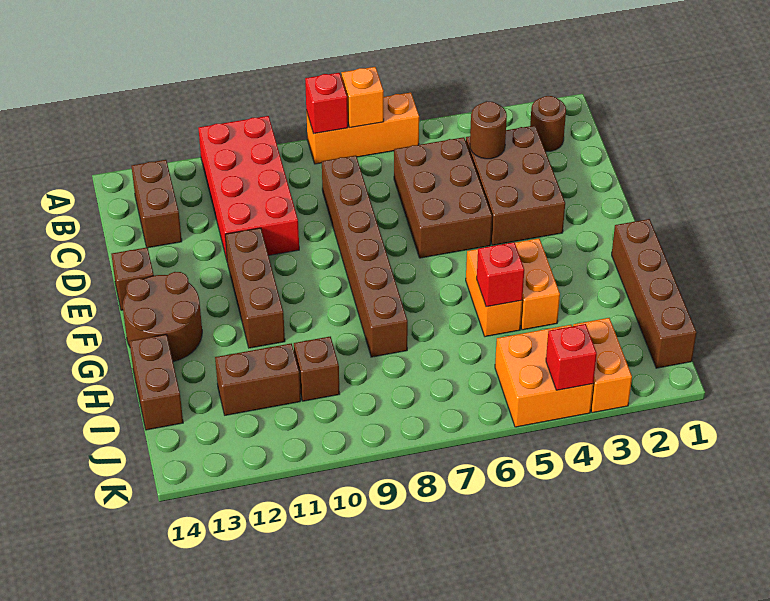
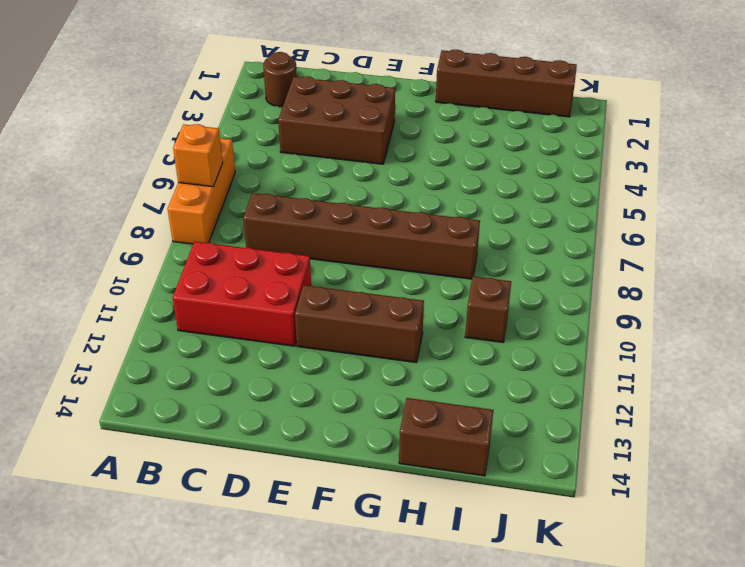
red 2x3 brick [173,242,311,346] -> red 2x4 brick [198,116,299,260]
none -> brown 1x2 brick [131,160,182,248]
none -> brown 2x3 brick [394,137,492,258]
none -> brown 1x1 brick [111,247,154,310]

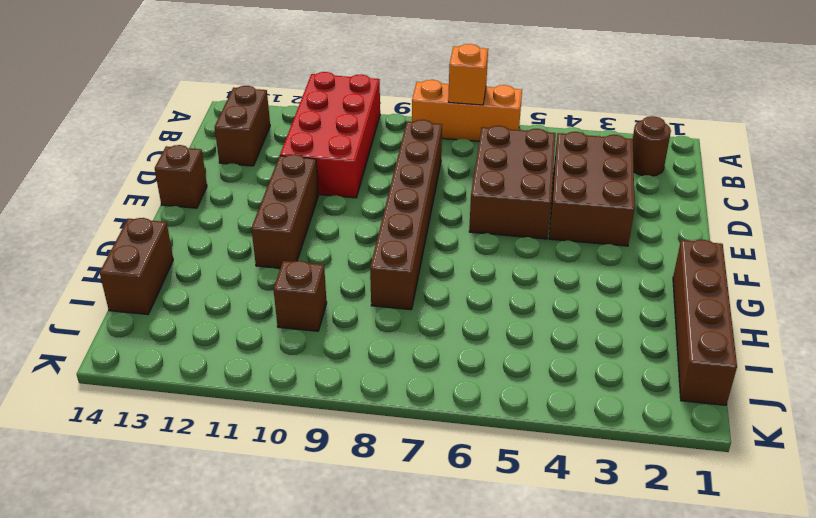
none -> brown 2x2 round brick [123,272,202,362]
none -> orange 1x2 brick [515,238,560,330]
none -> orange 1x2 brick [466,249,522,337]

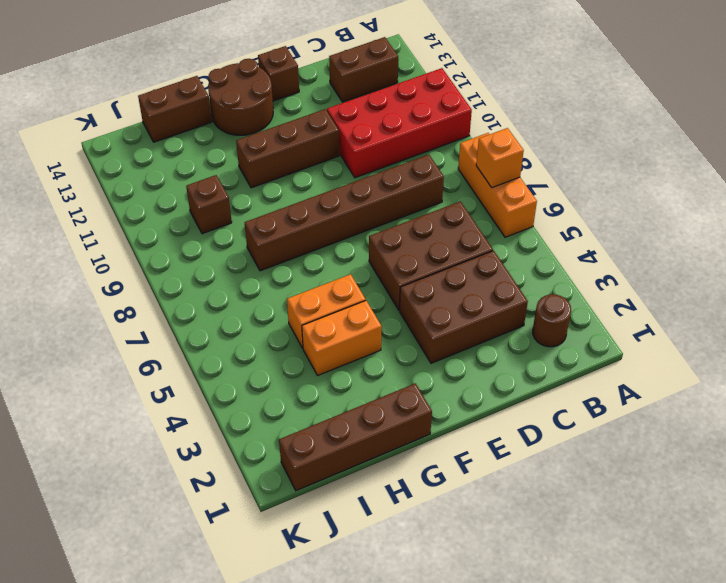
none -> brown 1x2 brick [215,343,301,415]
none -> orange 1x2 brick [573,318,632,413]
none -> orange 2x2 brick [495,325,593,427]

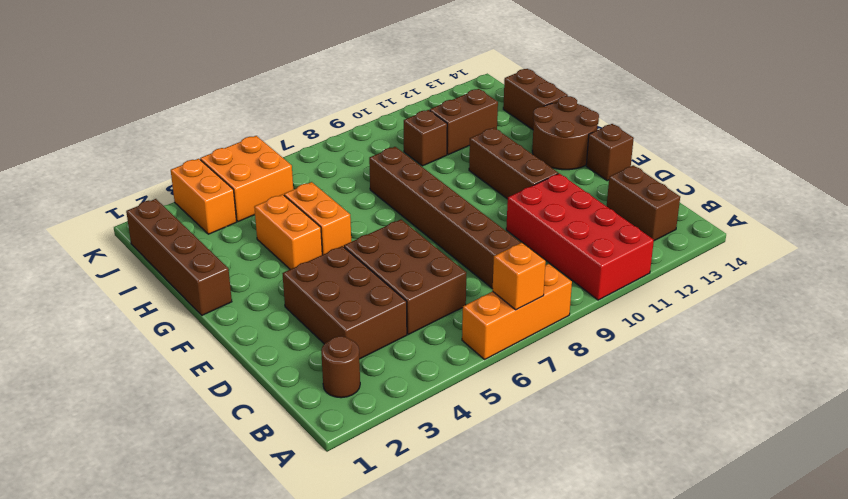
none -> red 1x1 brick [305,73,348,133]
none -> brown 1x1 round brick [470,101,507,159]
none -> red 1x1 brick [477,242,524,307]

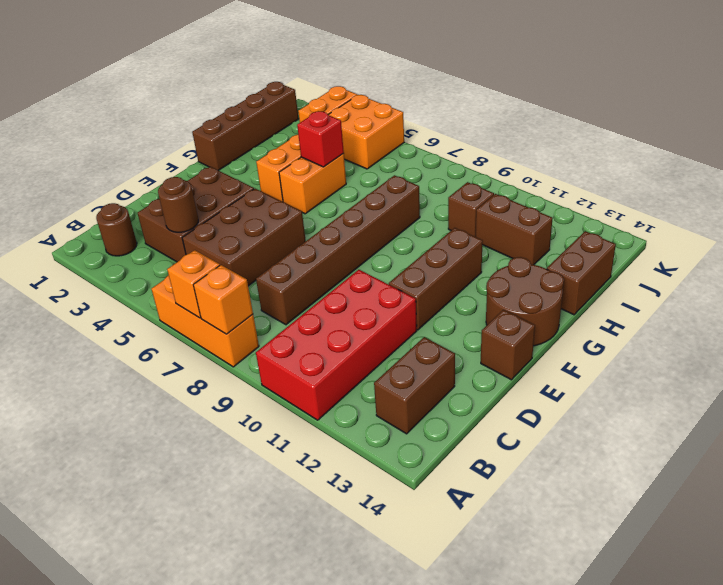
orange 1x1 brick [194,265,253,334] -> red 1x1 brick [305,73,348,133]
none -> red 1x1 brick [546,324,597,390]

